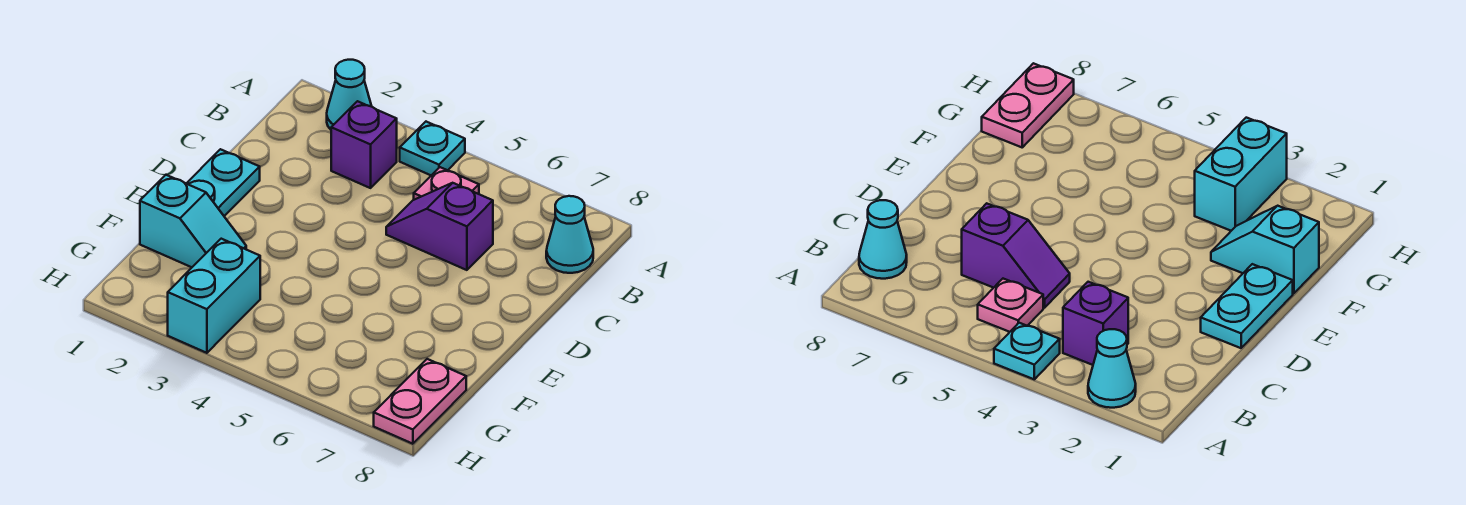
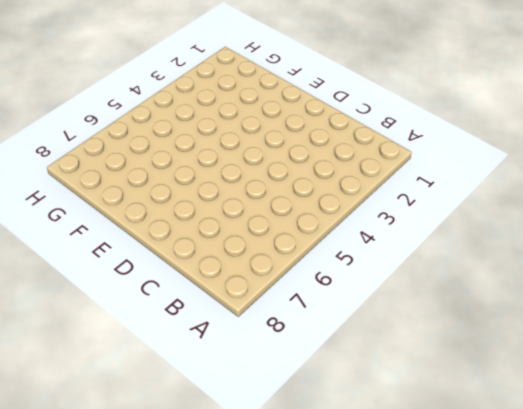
none -> cyan 1x1 cone [327,60,372,129]
none -> cyan 1x1 plate [400,122,465,175]

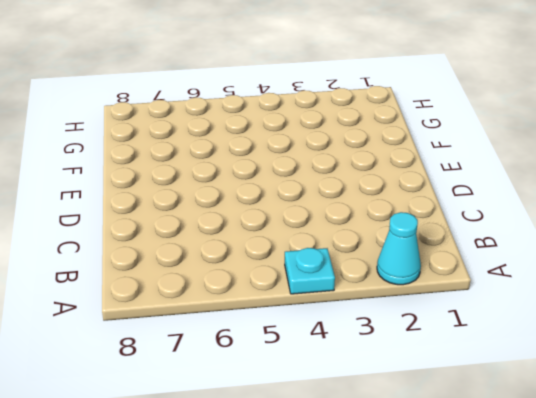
none -> purple 1x1 brick [331,101,397,188]
none -> pink 1x1 plate [414,167,479,200]

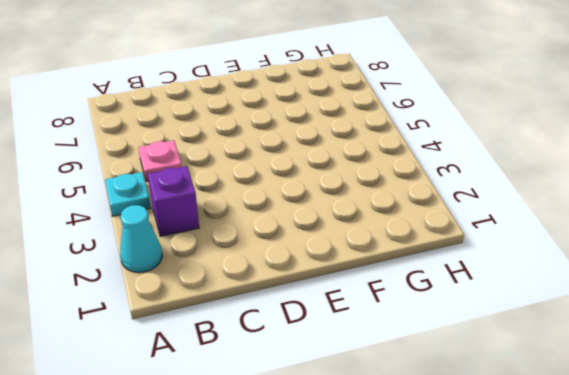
none -> cyan 1x1 cone [546,196,593,273]
none -> purple 1x2 slope [386,183,493,270]

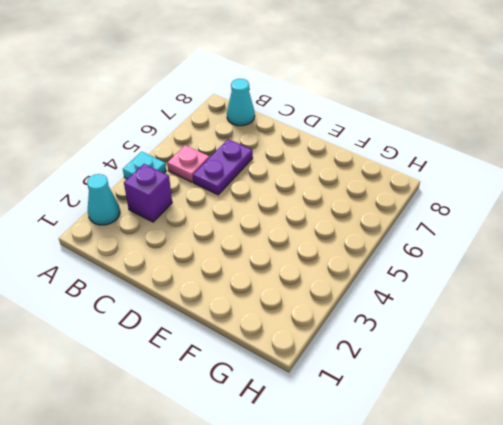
purple 1x2 plate [193,139,253,195] -> purple 1x2 slope [386,183,493,270]
none -> cyan 1x2 plate [186,149,260,216]
none -> cyan 1x2 slope [140,175,246,267]

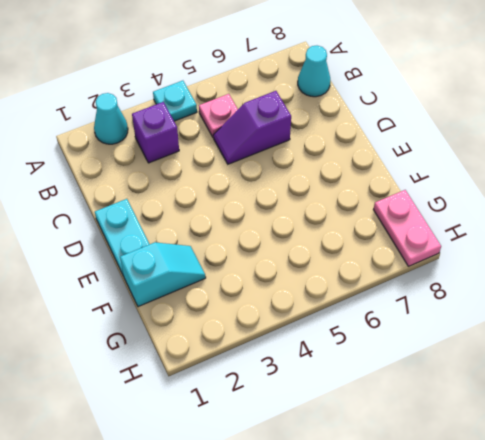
none -> cyan 1x2 brick [168,239,260,353]

